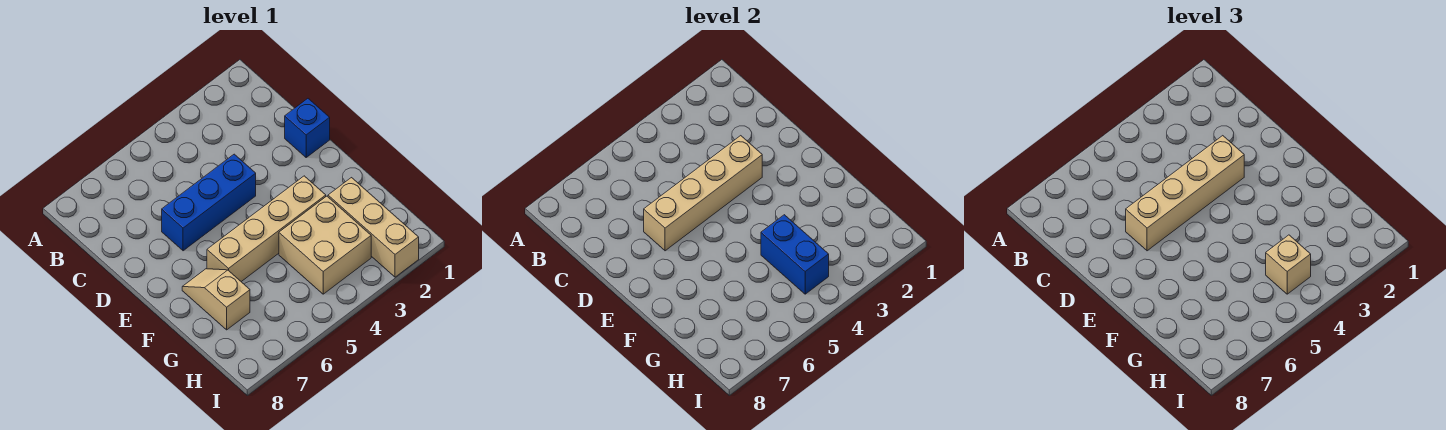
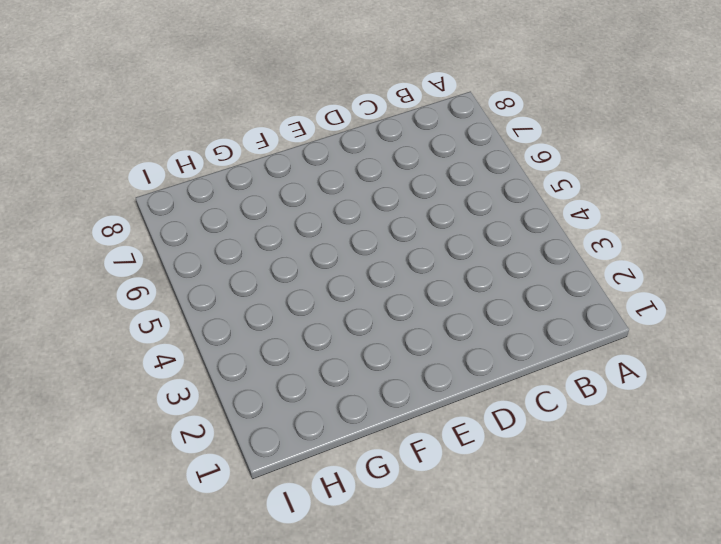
none -> blue 1x1 brick [285,99,330,157]
none -> blue 1x3 brick [162,154,256,251]

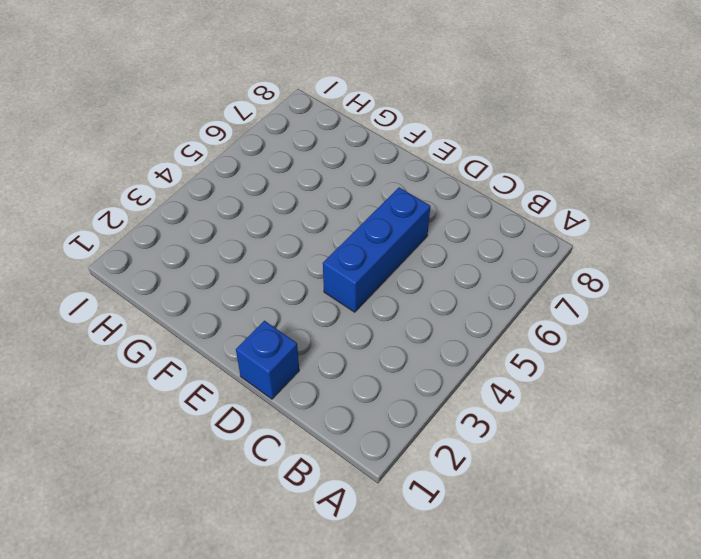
none -> tan 1x4 brick [207,176,326,282]
none -> tan 1x2 slope [182,269,250,330]

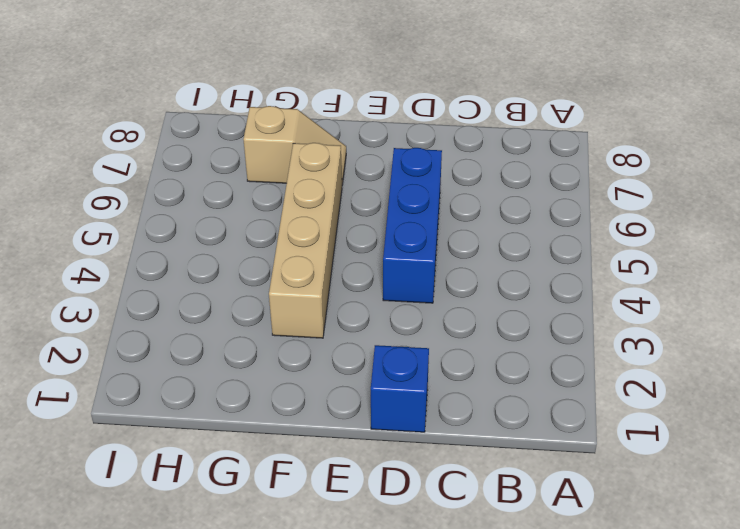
none -> tan 1x3 brick [328,178,419,277]
none -> tan 2x2 brick [279,196,371,294]

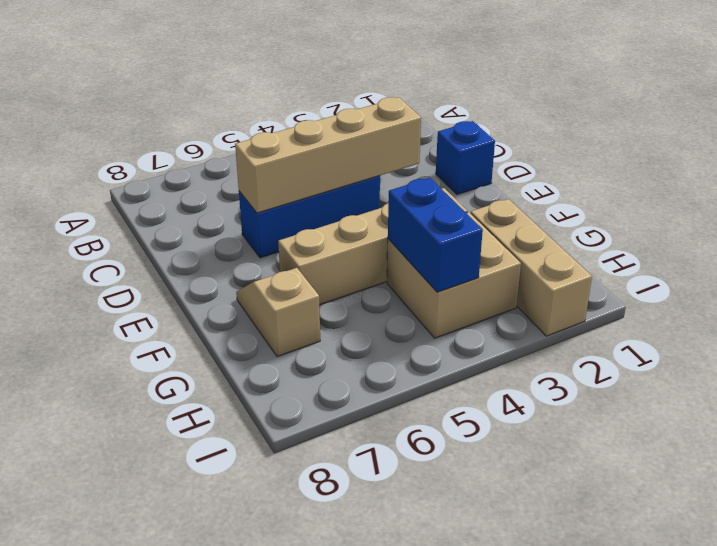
none -> tan 1x4 brick [1126,136,1244,251]
none -> tan 1x1 brick [1266,235,1311,294]

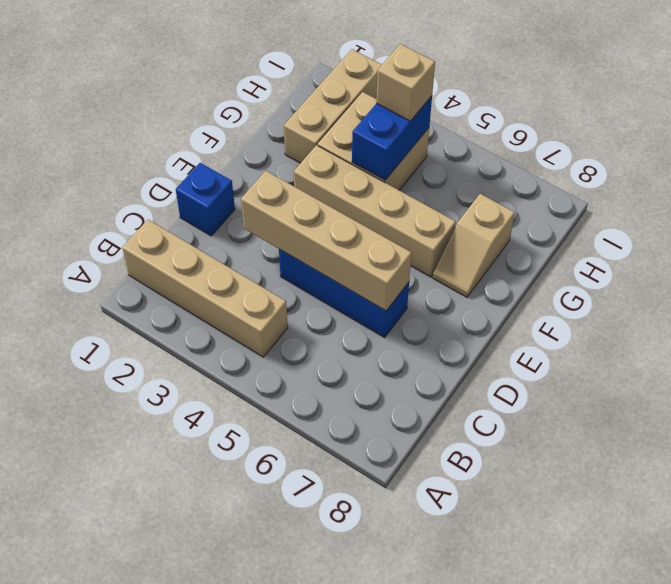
tan 1x4 brick [122,220,288,357] -> tan 1x4 brick moved to [1126,136,1244,251]

